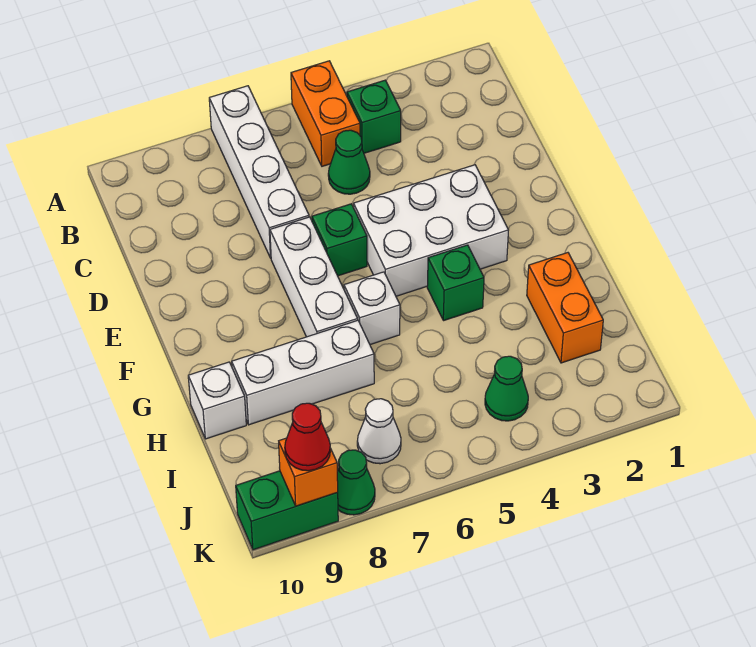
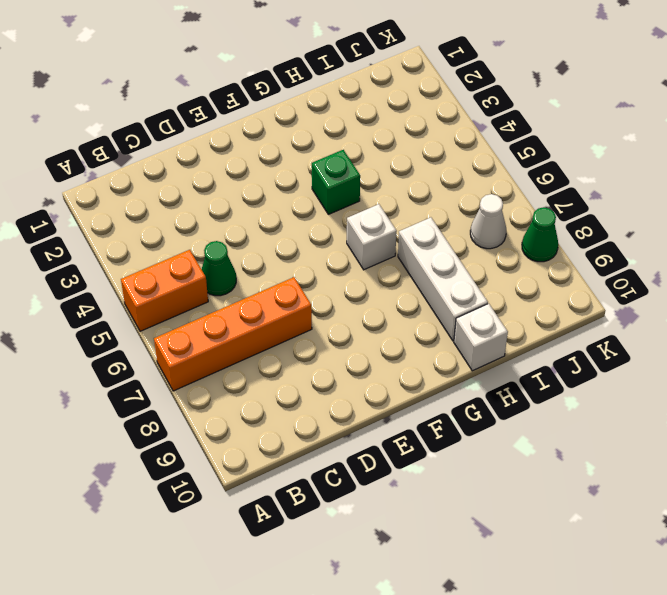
orange 1x4 brick [154,277,312,391] -> white 1x4 brick [209,86,309,258]
none -> green 1x1 brick [347,80,401,153]
none -> white 2x3 brick [354,165,508,296]
none -> green 1x1 brick [312,204,367,276]

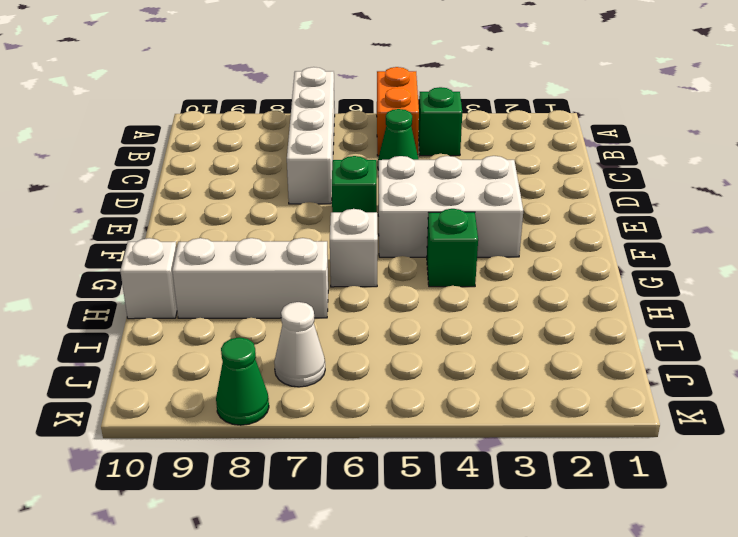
none -> white 1x3 brick [270,217,358,337]
none -> orange 1x2 brick [527,253,603,363]
none -> green 1x1 cone [485,356,528,421]

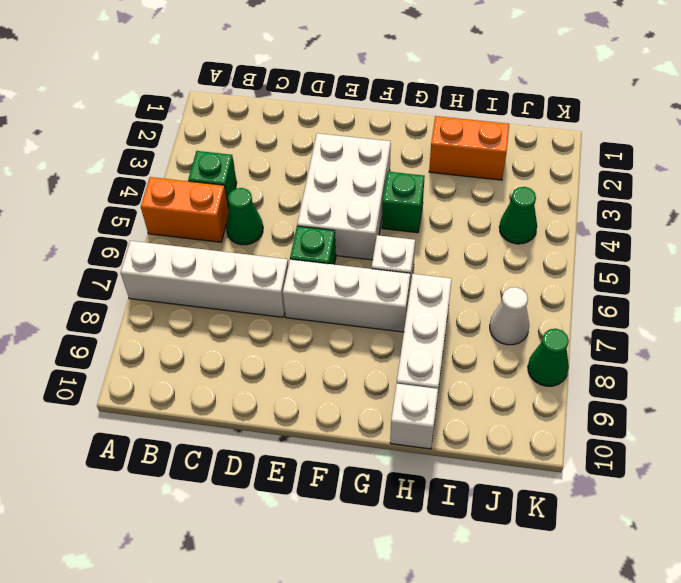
none -> green 1x2 brick [236,471,338,550]
none -> orange 1x1 brick [279,438,338,506]
none -> red 1x1 cone [285,403,330,471]

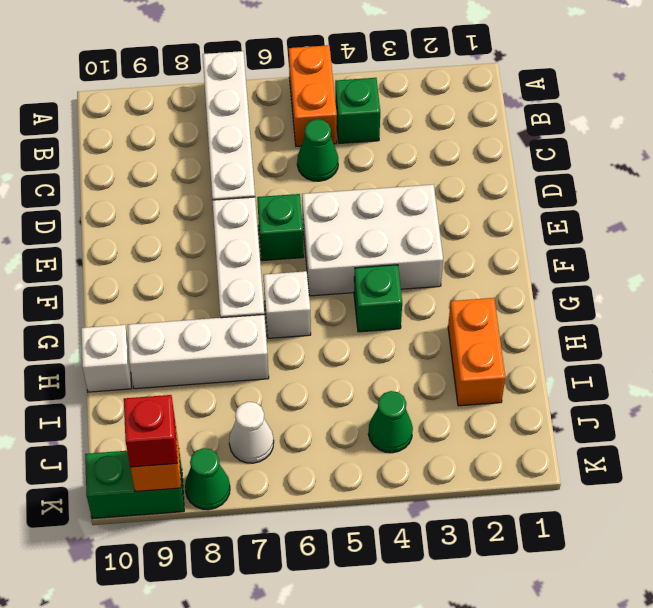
red 1x1 brick [124,395,177,467] -> red 1x1 cone [285,403,330,471]

